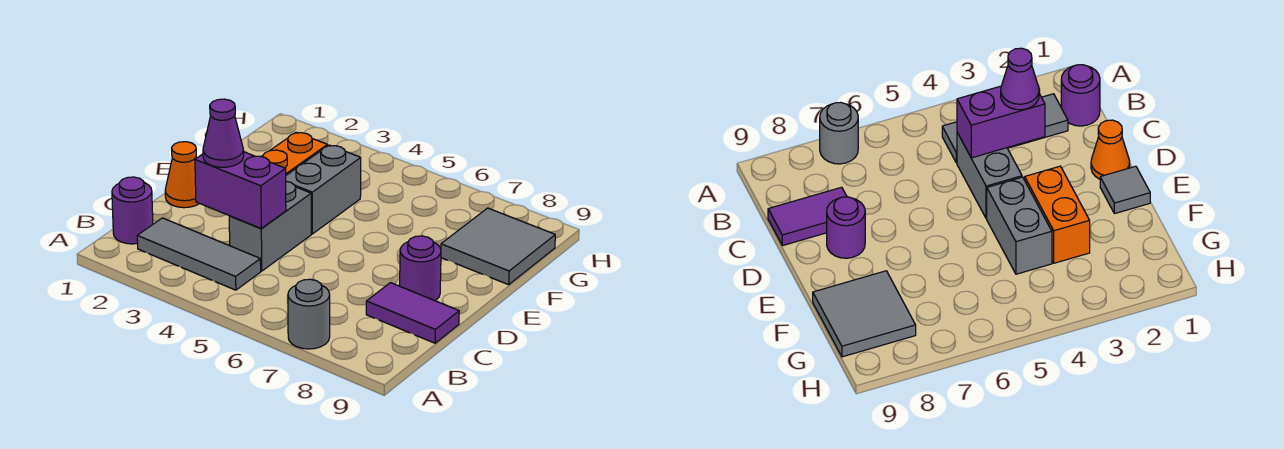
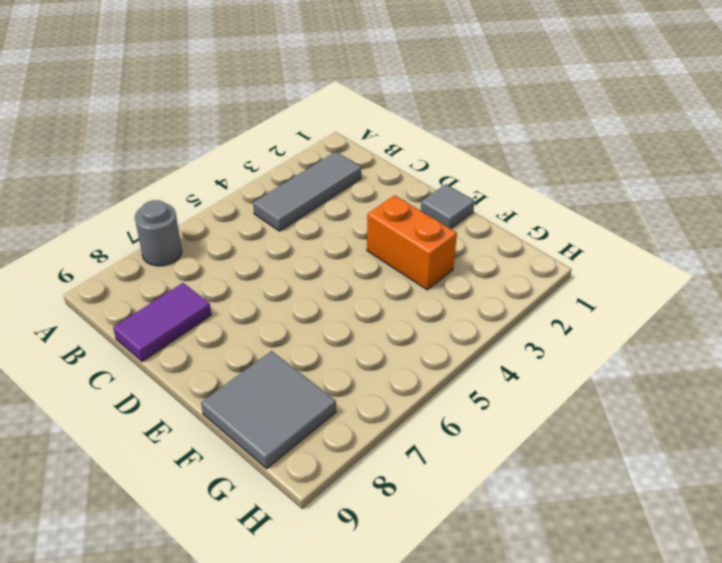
none -> purple 1x1 round brick [112,177,153,244]
none -> grey 1x2 brick [229,182,311,271]
none -> orange 1x1 cone [165,142,199,208]

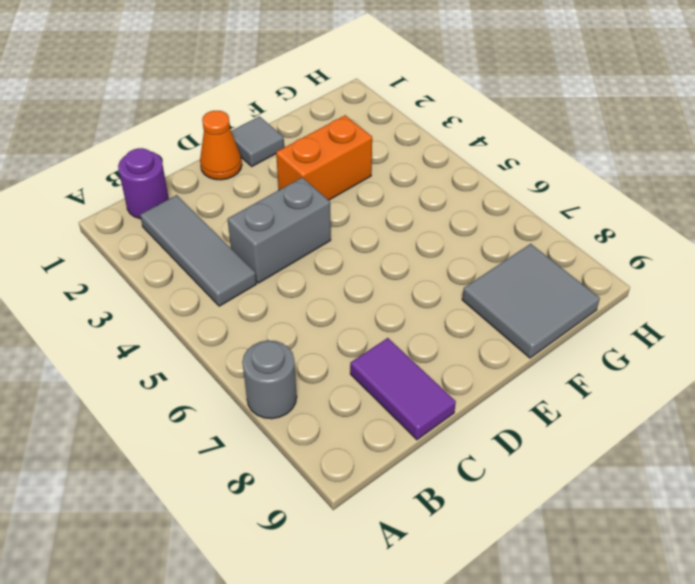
none -> purple 1x1 round brick [400,236,441,301]
none -> grey 1x2 brick [286,145,361,234]
none -> purple 1x2 brick [195,152,286,229]

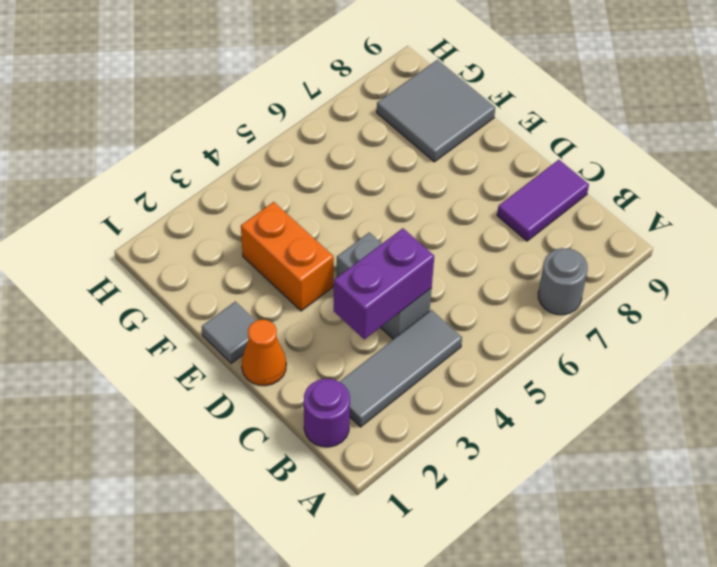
none -> purple 1x1 round brick [400,236,441,301]
none -> grey 1x2 brick [286,145,361,234]
none -> purple 1x1 cone [203,99,244,167]

